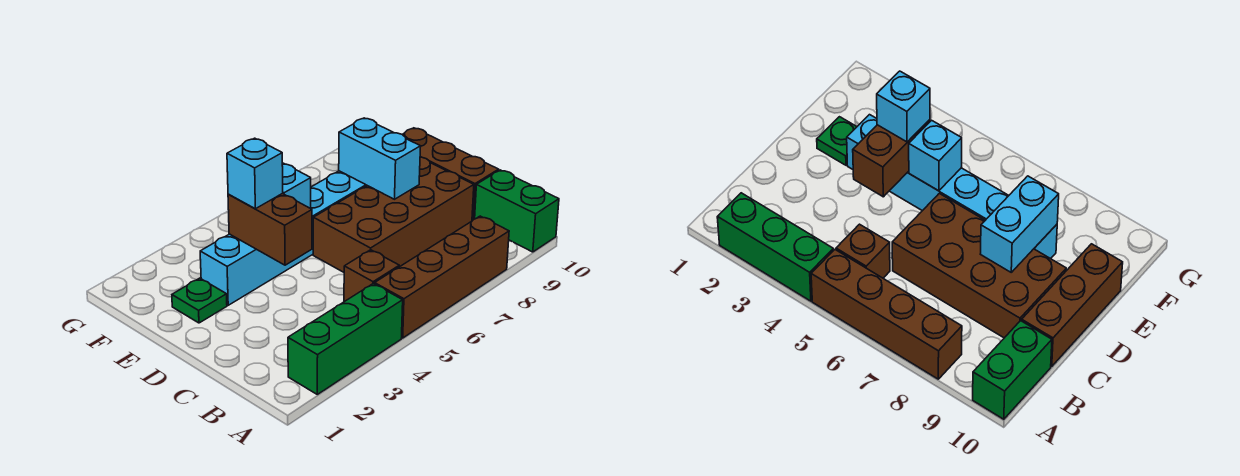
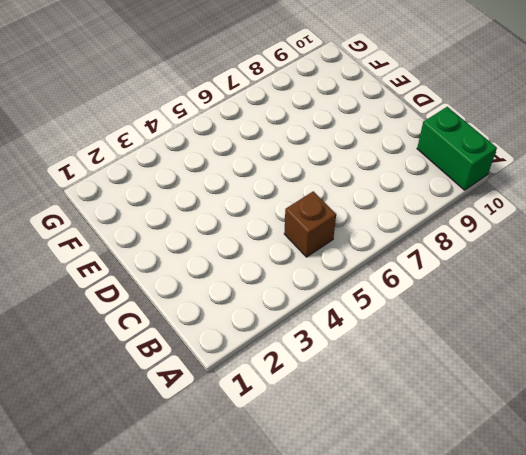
none -> green 1x3 brick [288,284,403,394]
none -> brown 1x4 brick [375,216,509,338]
none -> brown 2x4 brick [313,157,474,272]

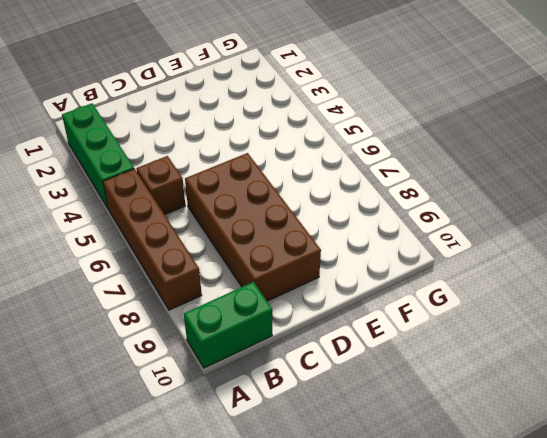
none -> brown 1x3 brick [402,128,499,221]
none -> green 1x1 plate [172,278,227,323]
none -> cyan 1x6 brick [200,171,367,305]

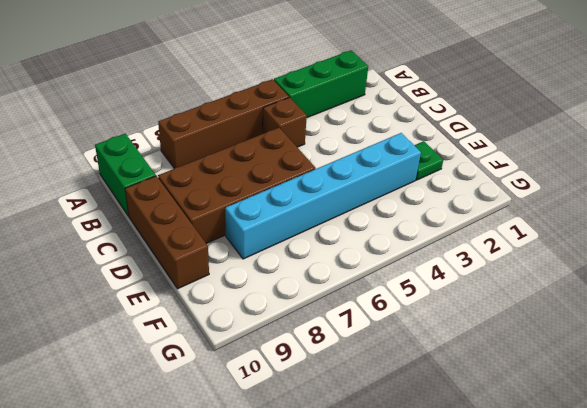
none -> brown 1x2 brick [228,194,312,265]
none -> cyan 1x2 brick [339,118,421,199]
none -> cyan 1x1 brick [282,163,311,208]

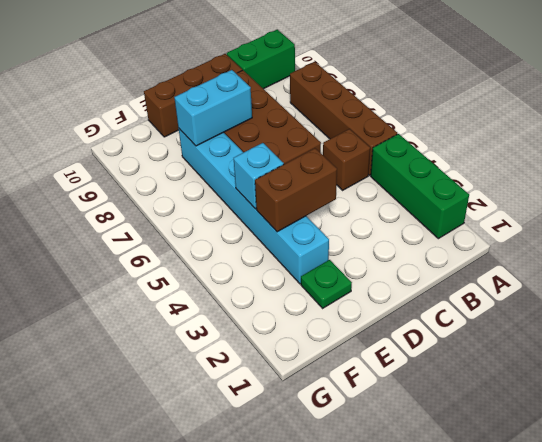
none -> cyan 1x1 brick [227,138,283,209]

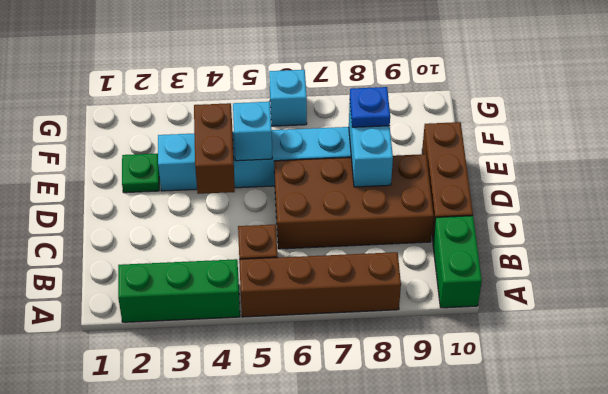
blue 1x1 plate [350,87,390,127] -> none
cyan 1x1 brick [269,70,307,126] -> cyan 1x1 brick moved to [227,138,283,209]

